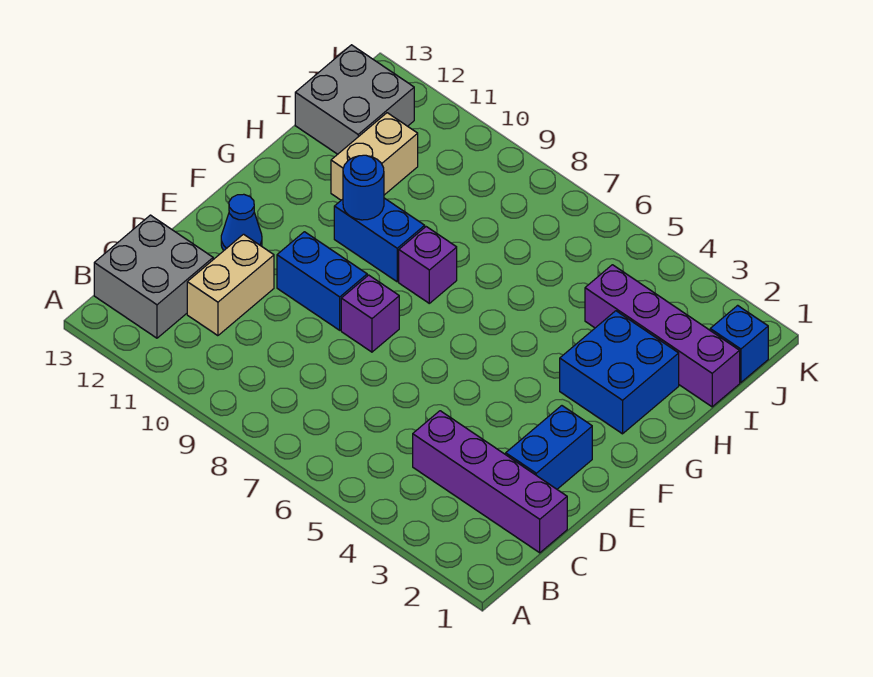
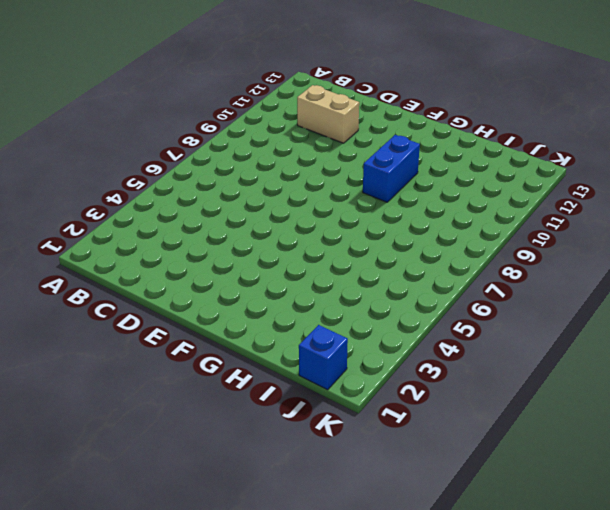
none -> grey 2x2 brick [94,215,213,338]
none -> purple 1x4 brick [413,411,567,553]
none -> blue 1x2 brick [506,406,592,489]

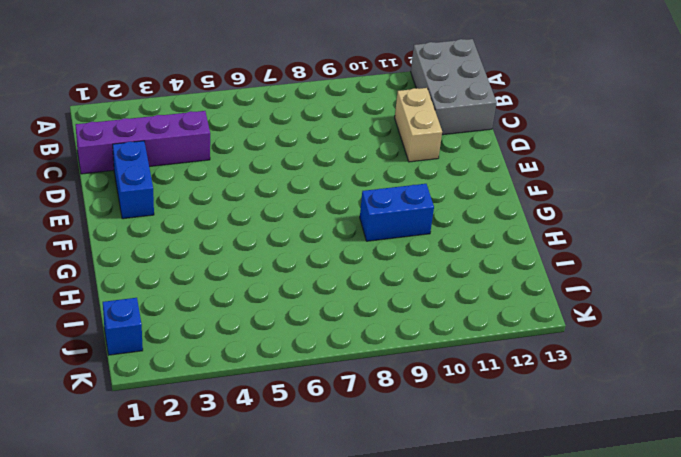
grey 2x3 brick [411,39,497,135] -> grey 2x2 brick [94,215,213,338]
none -> purple 1x1 brick [341,275,399,352]
none -> blue 1x2 brick [277,232,367,330]
none -> blue 1x1 cone [221,194,262,251]

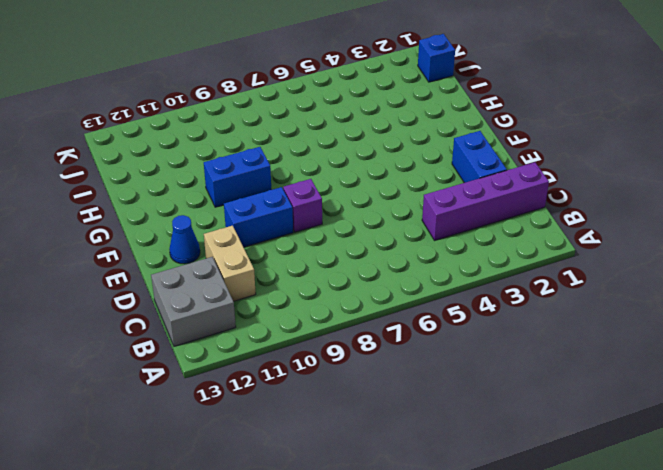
none -> blue 2x2 brick [560,311,679,434]
none -> purple 1x1 brick [399,227,457,303]
none -> tan 1x2 brick [331,113,418,200]

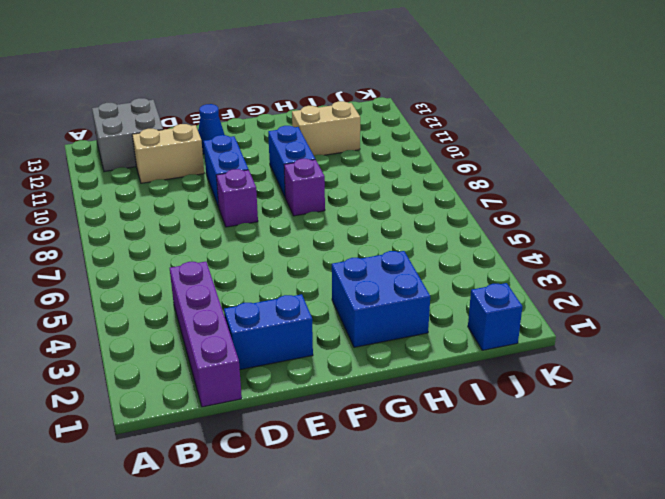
none -> purple 1x4 brick [585,265,740,407]
none -> grey 2x2 brick [295,45,414,154]
none -> blue 1x1 round brick [343,155,384,220]

